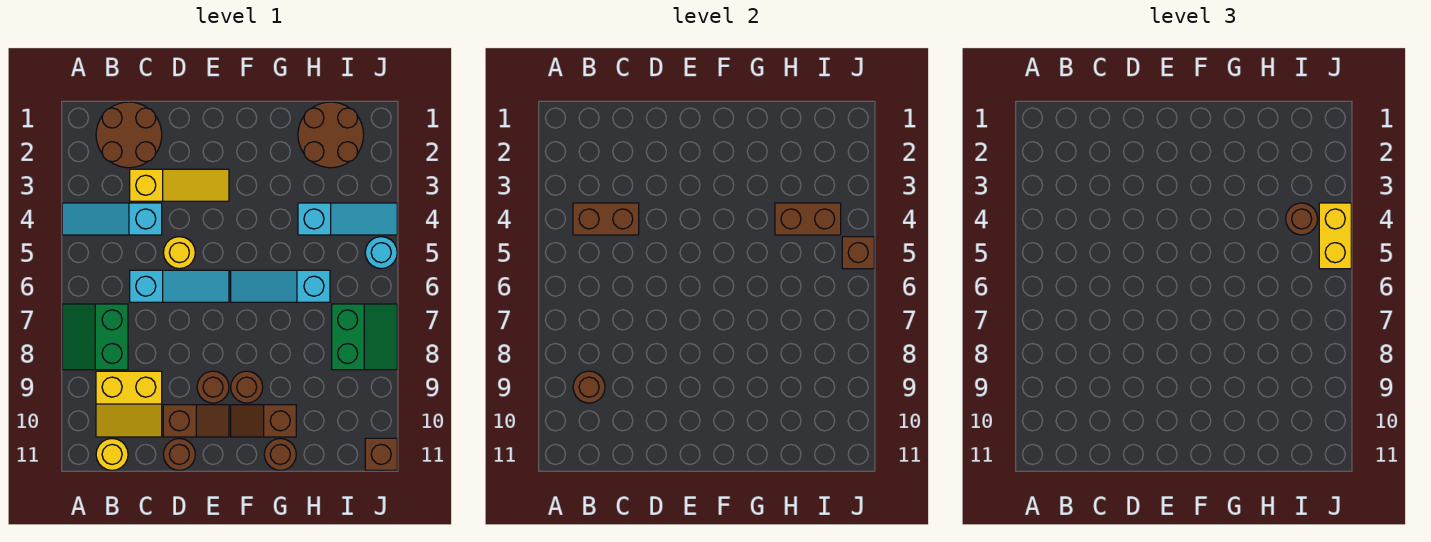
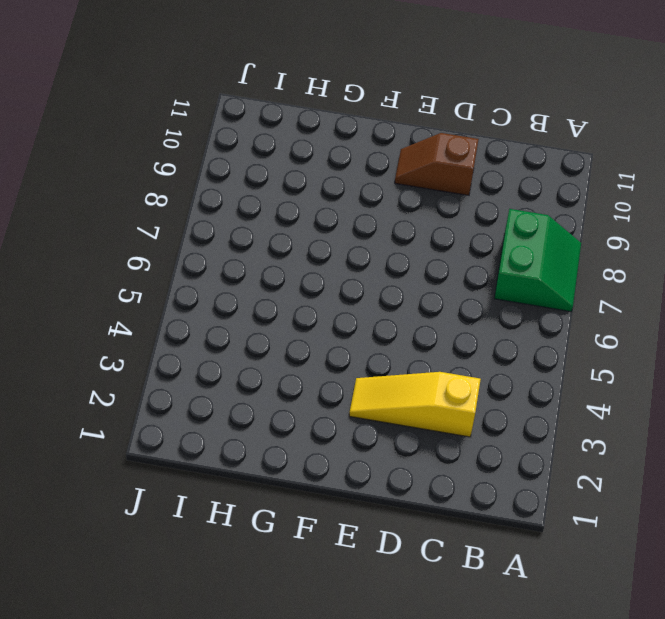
none -> cyan 1x3 slope [62,203,162,235]
none -> brown 2x2 round brick [96,102,162,168]
none -> yellow 2x2 slope [96,371,162,437]

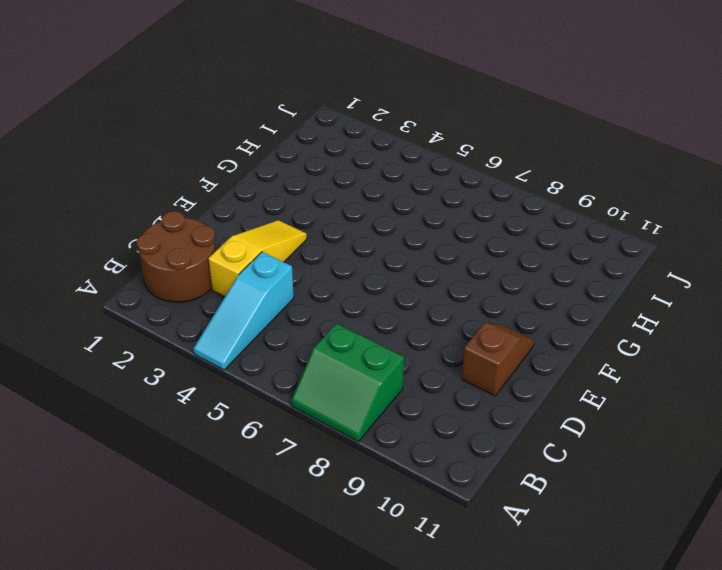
none -> yellow 2x2 slope [96,371,162,437]
none -> yellow 1x1 round brick [96,439,128,470]
none -> cyan 1x3 slope [130,270,229,302]

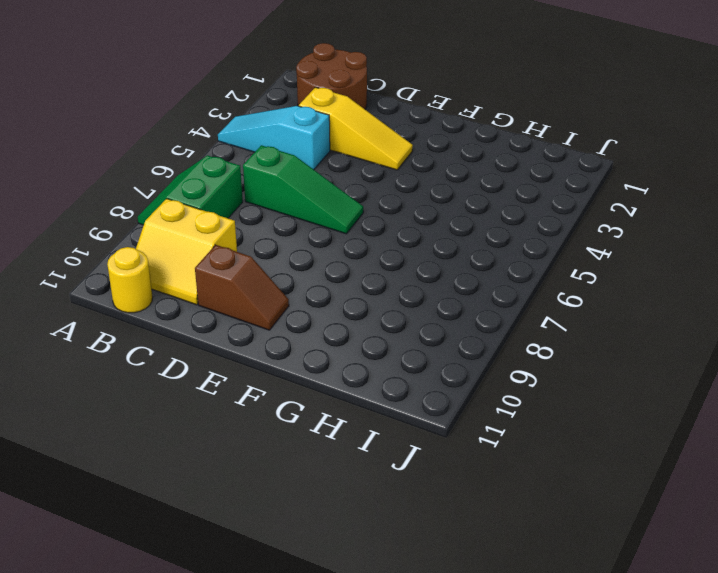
green 1x3 slope [243,145,363,234] -> cyan 1x3 slope [130,270,229,302]
none -> yellow 1x1 round brick [163,237,195,269]
none -> brown 1x1 round brick [163,438,195,470]
none -> brown 1x1 round brick [197,371,229,403]

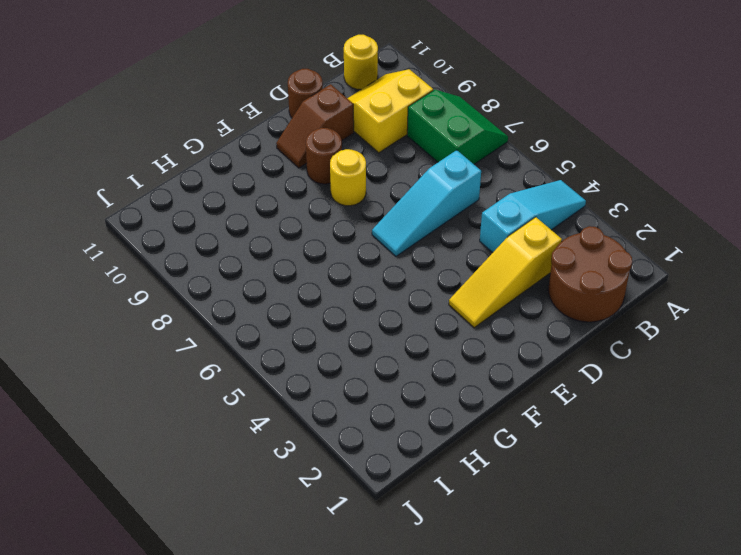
yellow 1x1 round brick [330,149,366,206] -> yellow 1x1 round brick moved to [163,237,195,269]
none -> cyan 1x3 slope [231,270,330,302]
none -> brown 1x1 round brick [231,371,263,403]
none -> brown 1x2 slope [231,405,296,437]

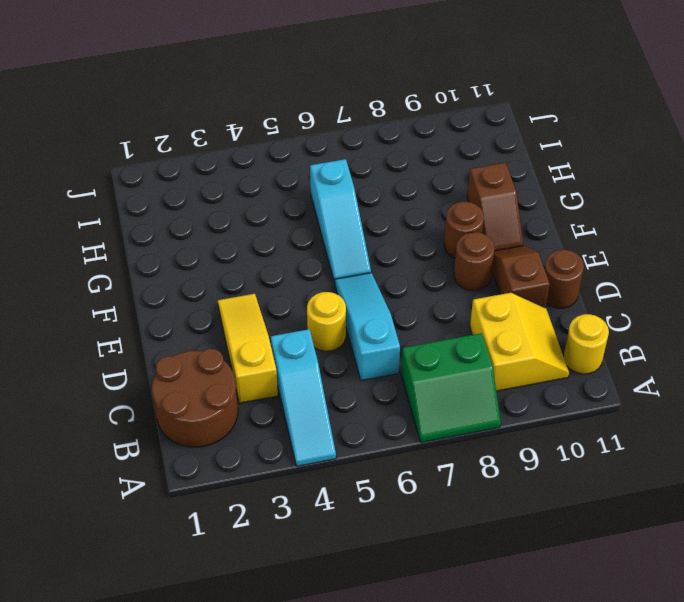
none -> brown 1x1 round brick [264,438,296,470]
none -> brown 2x2 round brick [298,102,364,168]
none -> cyan 1x3 slope [298,203,397,235]

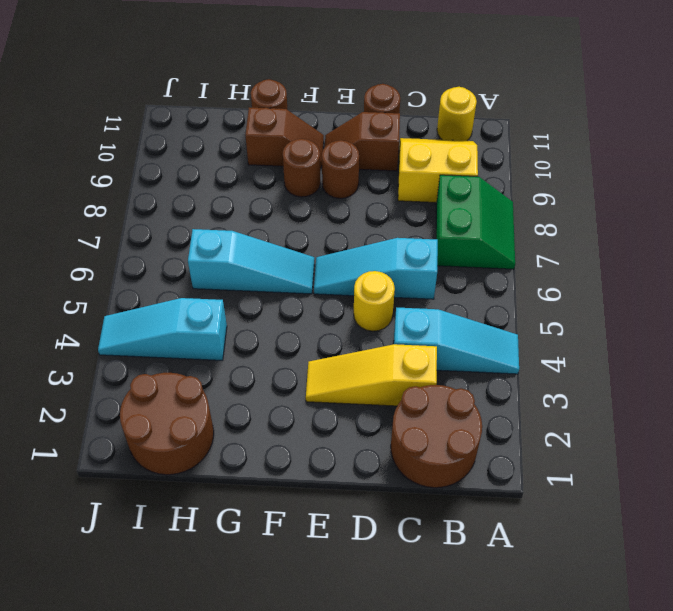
none -> green 2x2 slope [332,304,397,370]
none -> cyan 1x1 round brick [365,237,397,269]
none -> brown 1x1 brick [365,438,397,470]

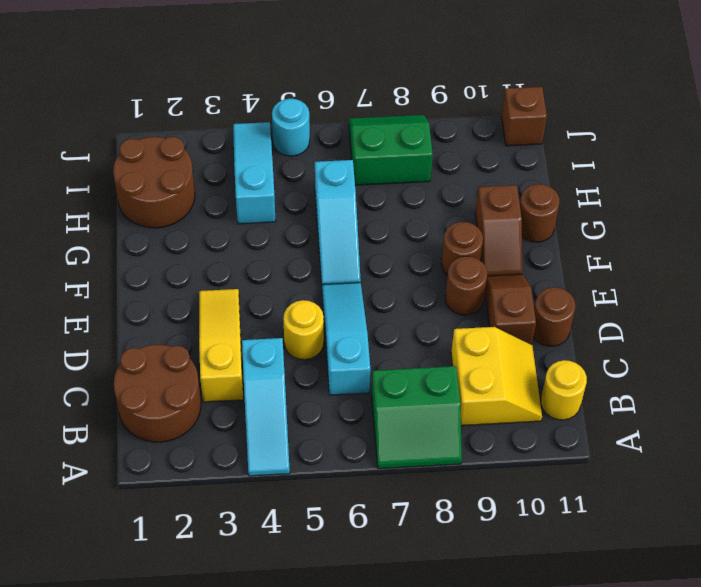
none -> brown 1x2 brick [573,203,639,235]
none -> brown 1x1 round brick [573,371,605,403]
none -> brown 1x2 brick [775,203,841,235]

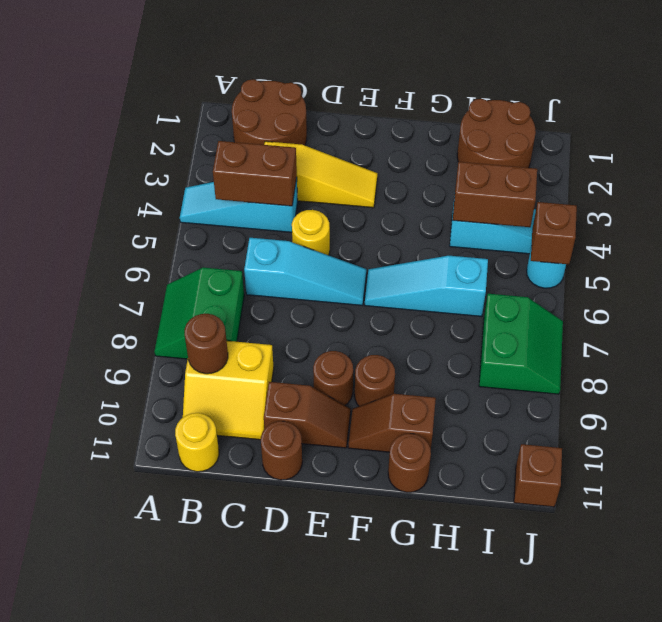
none -> brown 1x1 round brick [1286,203,1318,235]
none -> yellow 1x2 brick [1319,203,1351,269]

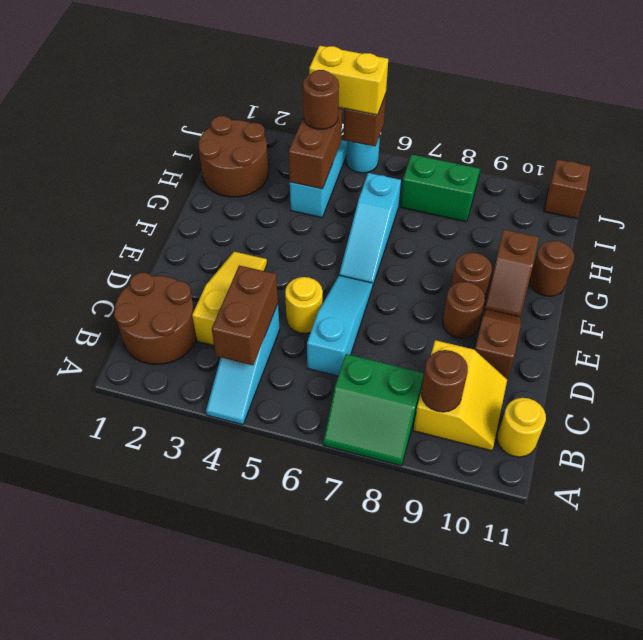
none -> brown 1x1 round brick [163,438,195,470]

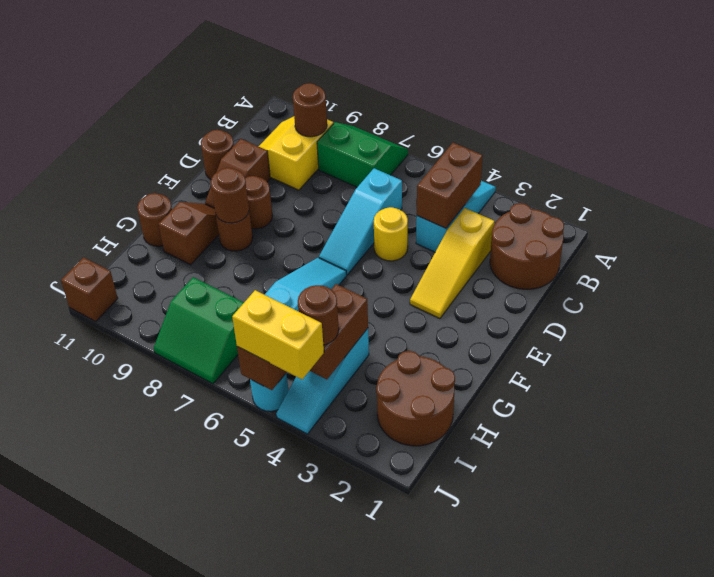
brown 1x1 round brick [211,168,249,223] -> none
none -> yellow 1x1 round brick [96,439,128,470]

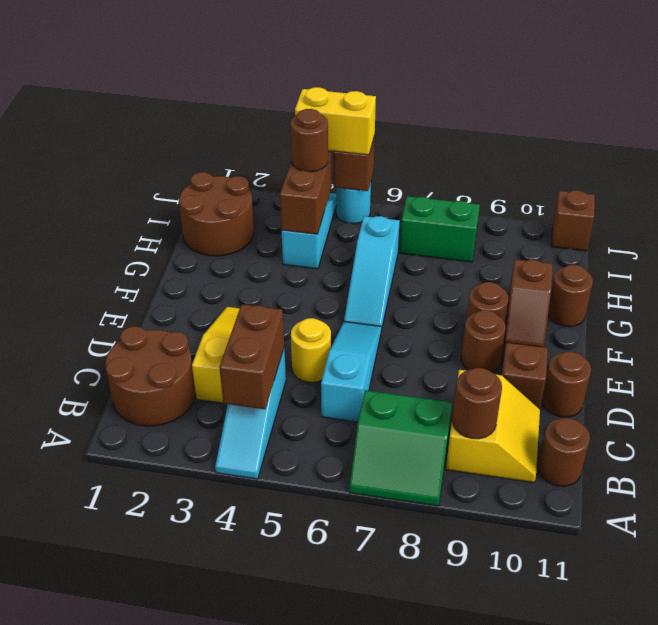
brown 1x1 round brick [538,418,590,486] -> yellow 1x1 round brick [96,439,128,470]

